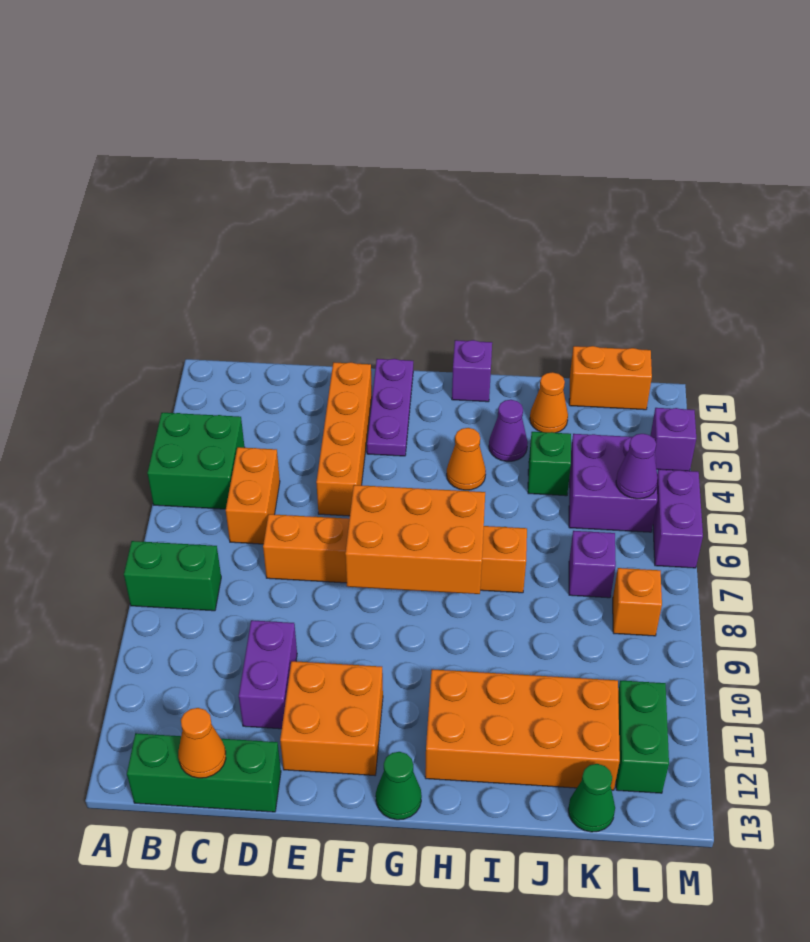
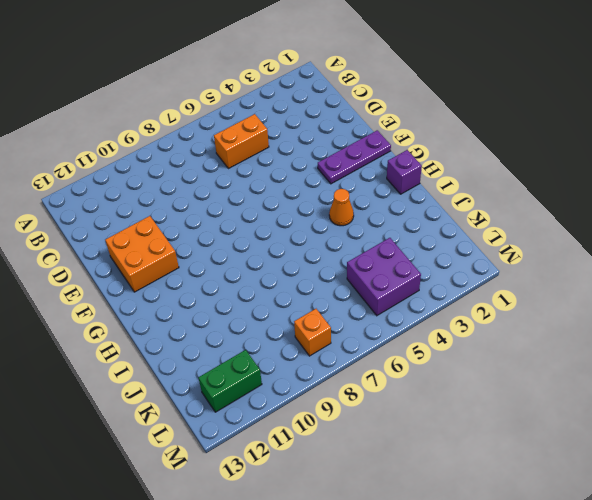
none -> green 2x2 brick [147,413,245,509]
none -> green 1x2 brick [124,541,221,611]
none -> green 1x3 brick [127,733,281,812]

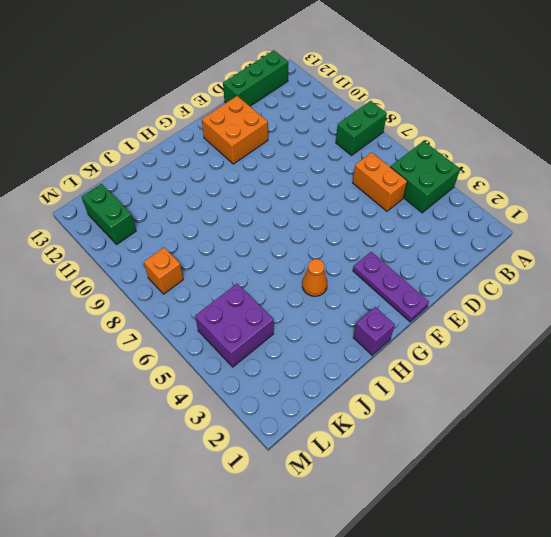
none -> orange 1x6 brick [263,514,527,593]
none -> purple 1x2 brick [239,620,297,729]
none -> orange 1x4 brick [316,362,372,516]

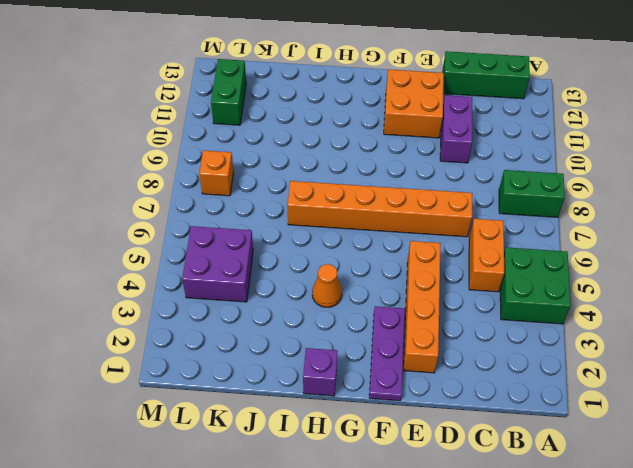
none -> green 1x1 cone [376,752,422,820]
none -> orange 2x4 brick [425,669,620,790]
none -> purple 1x1 cone [489,400,528,461]

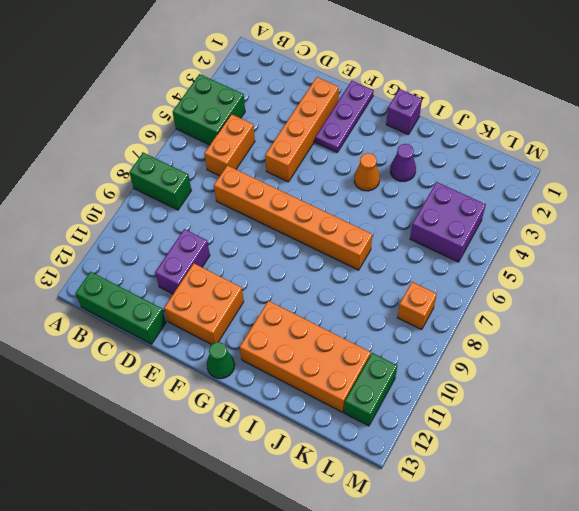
none -> orange 1x1 cone [530,372,568,433]
none -> green 1x1 brick [528,432,571,496]
none -> orange 1x2 brick [569,346,652,410]

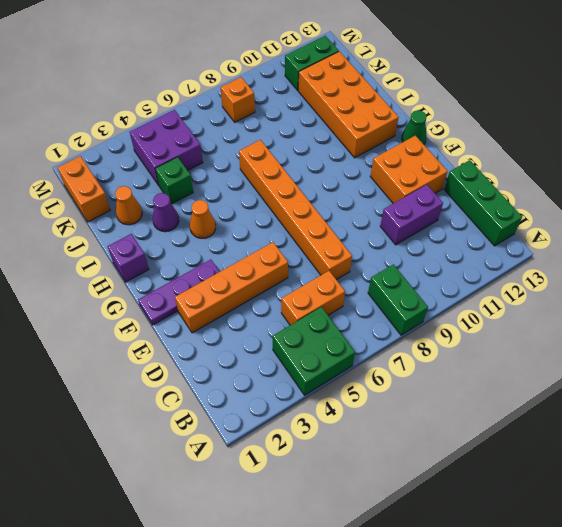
none -> purple 1x1 brick [569,531,616,598]
none -> green 1x1 cone [568,764,615,832]
none -> purple 1x1 brick [650,408,696,471]

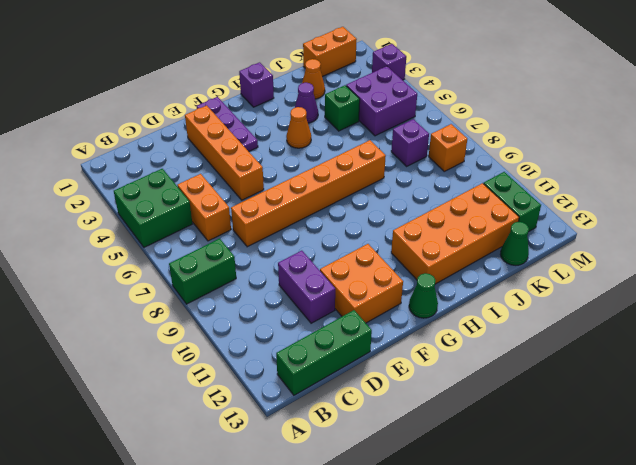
none -> purple 1x2 brick [653,469,703,568]
none -> orange 1x1 cone [178,708,226,778]
none -> orange 2x3 brick [345,485,485,594]

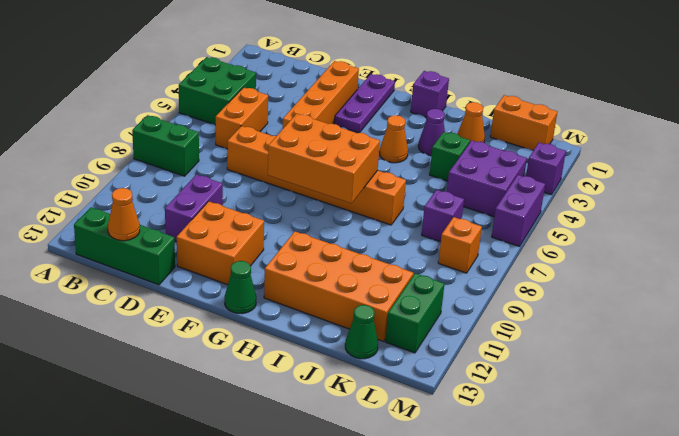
none -> purple 1x1 cone [616,434,658,499]

